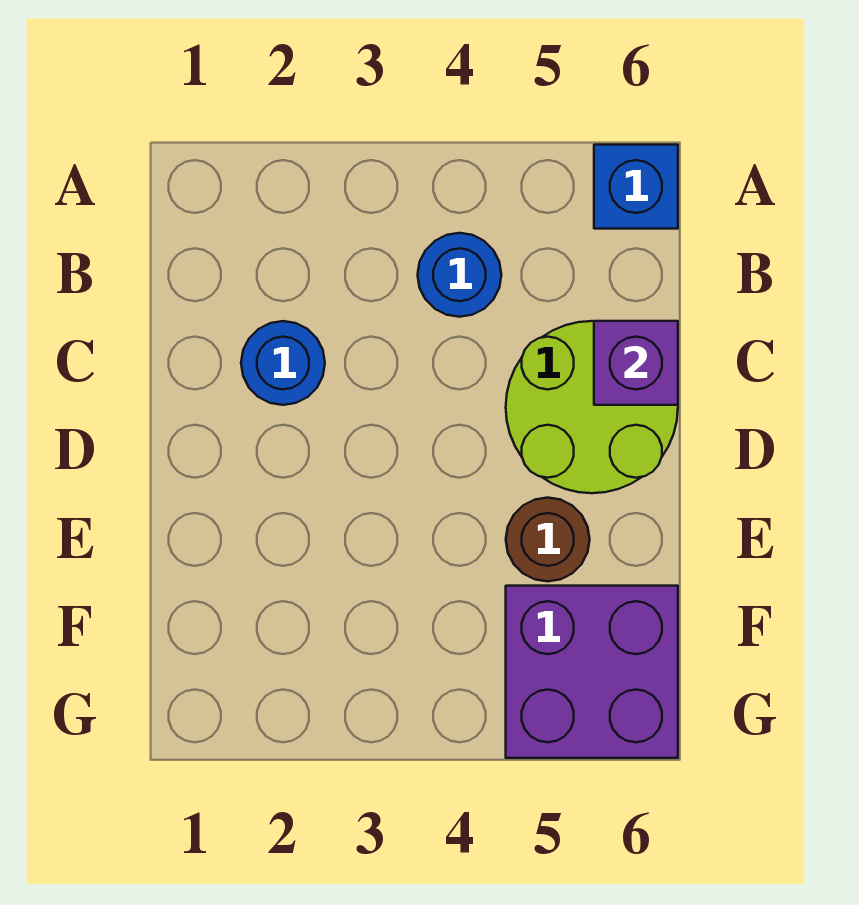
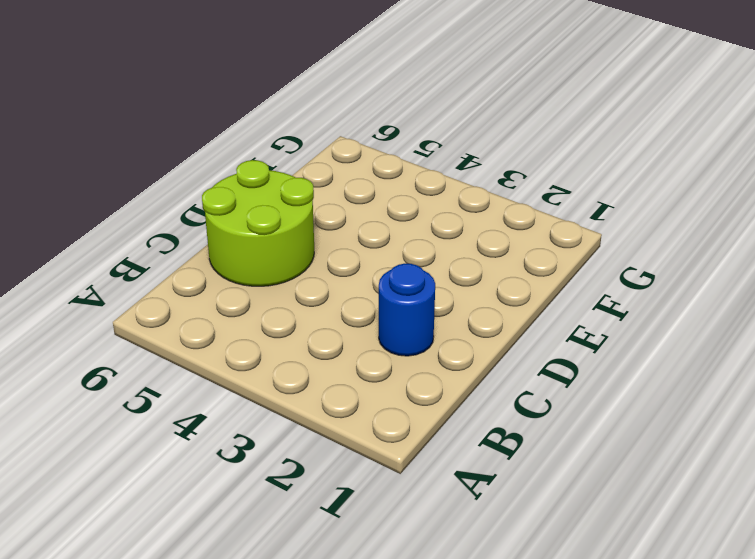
none -> blue 1x1 brick [594,145,678,229]
none -> blue 1x1 round brick [418,233,501,317]

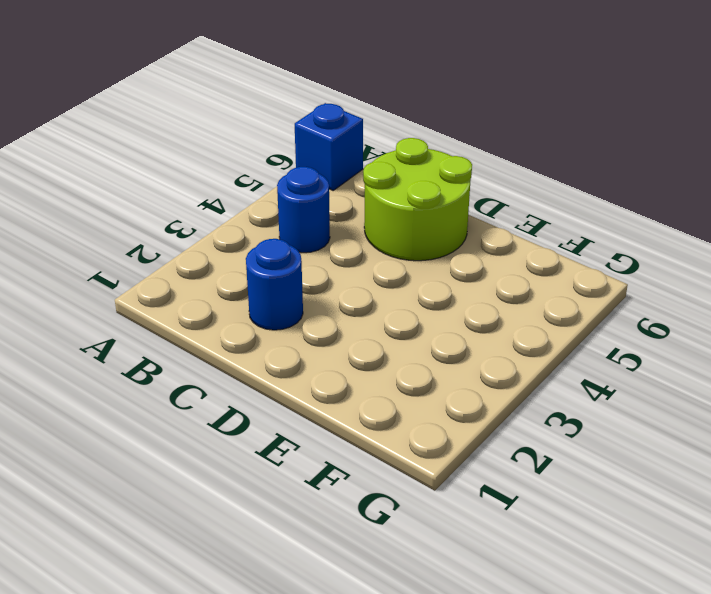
none -> brown 1x1 round brick [506,498,590,581]
none -> purple 2x2 brick [506,586,678,758]

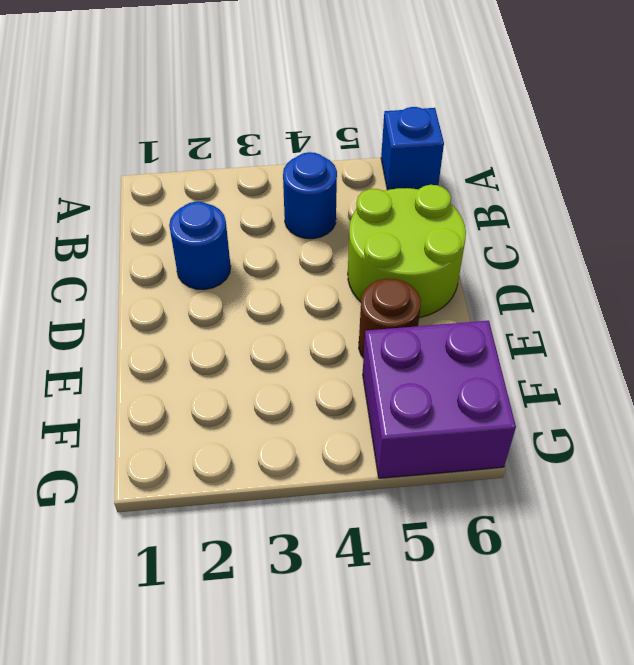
none -> purple 1x1 brick [594,321,678,405]

